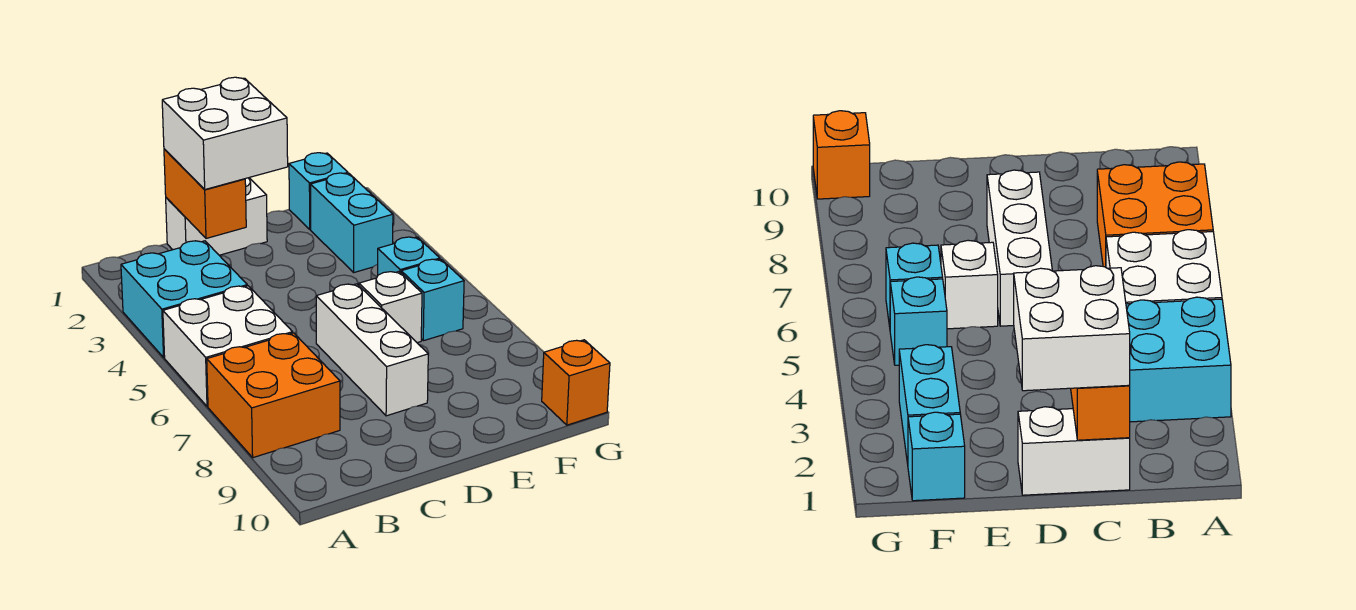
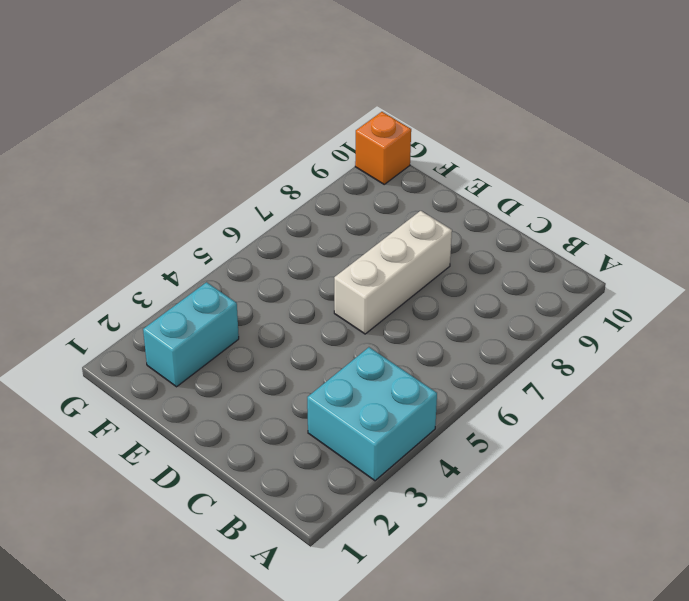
none -> white 2x2 brick [163,286,293,406]
none -> orange 2x2 brick [207,333,340,458]
none -> white 1x2 brick [166,178,267,255]

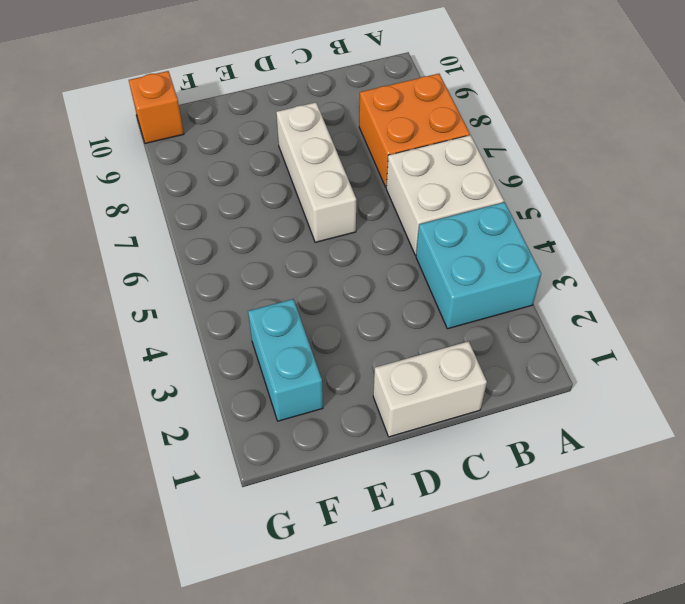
none -> white 1x1 brick [359,272,422,343]
none -> cyan 1x1 brick [289,153,348,230]
none -> cyan 1x1 brick [378,237,440,275]

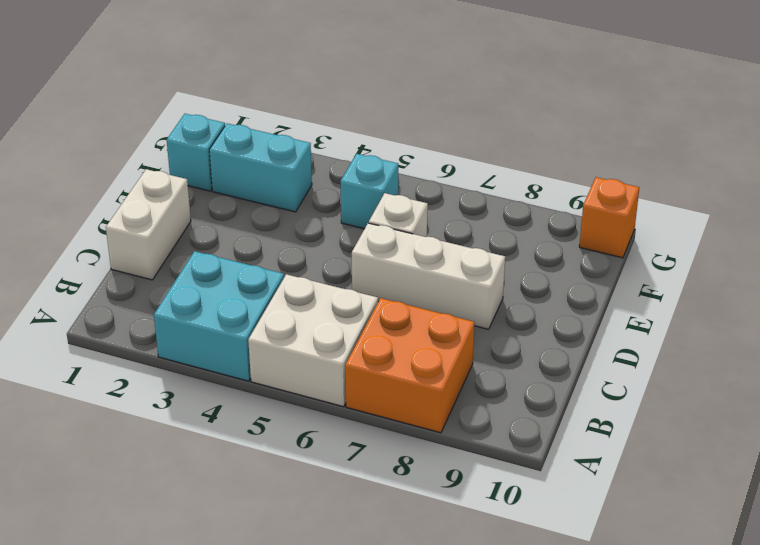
none -> cyan 1x1 brick [401,259,464,341]
none -> orange 1x2 brick [164,149,246,238]
none -> white 2x2 brick [162,77,288,189]

